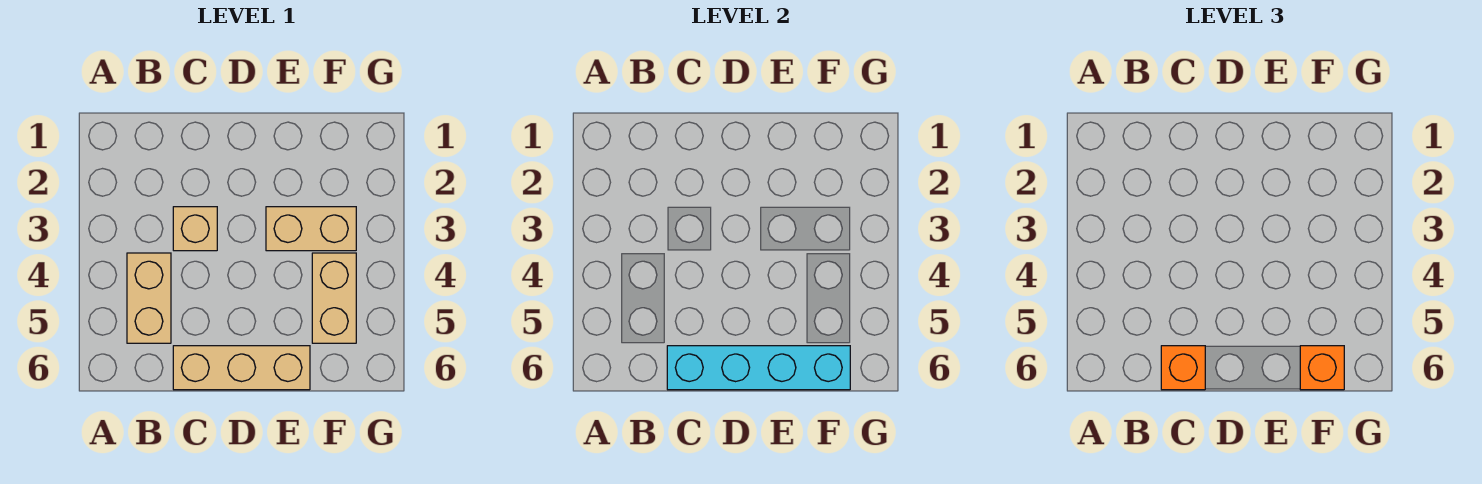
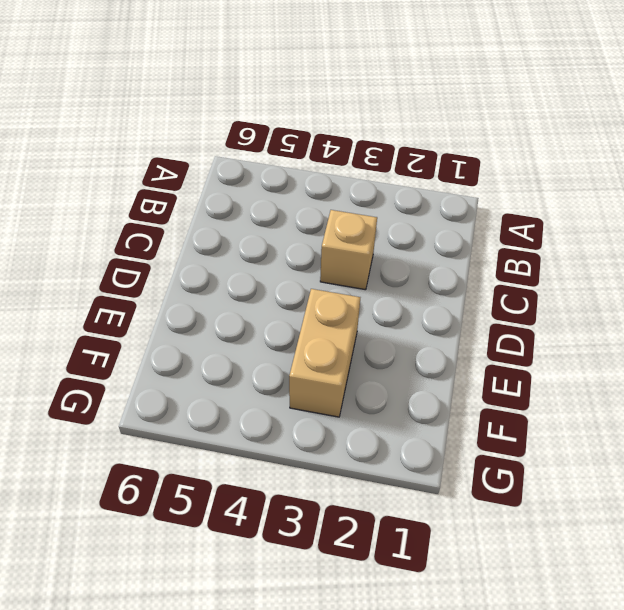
none -> tan 1x2 brick [127,253,171,343]
none -> tan 1x3 brick [173,346,310,390]

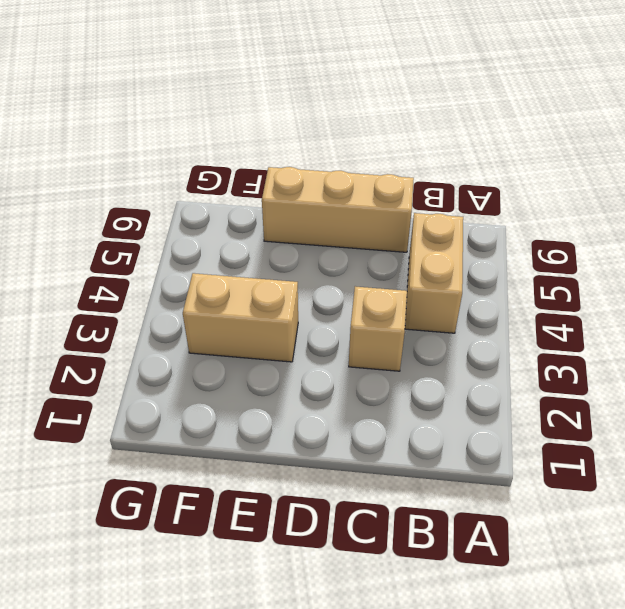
none -> tan 1x2 brick [312,253,356,343]
none -> cyan 1x4 brick [667,346,850,390]

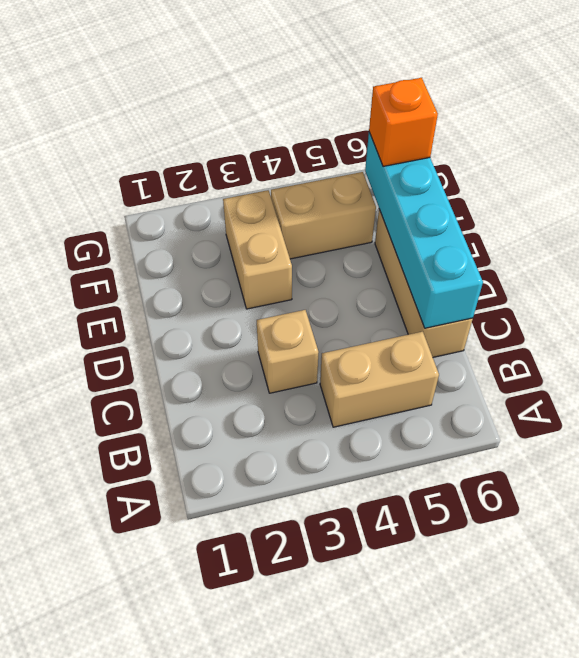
none -> orange 1x1 brick [1161,346,1205,390]

